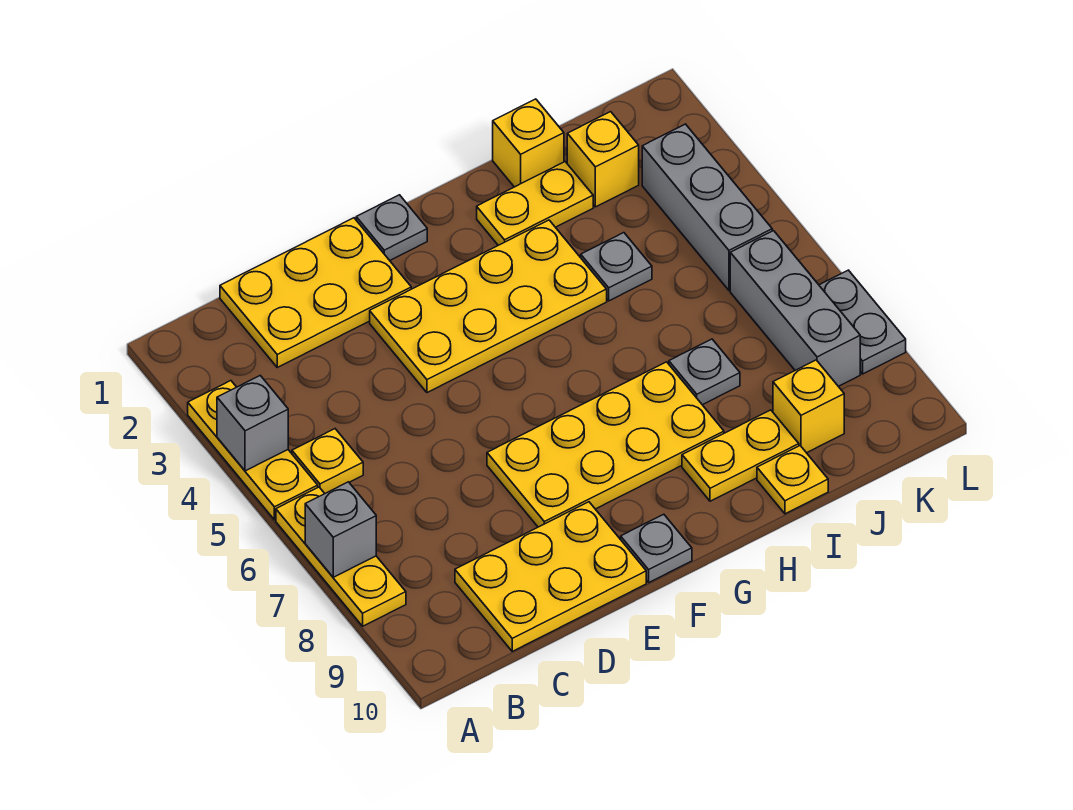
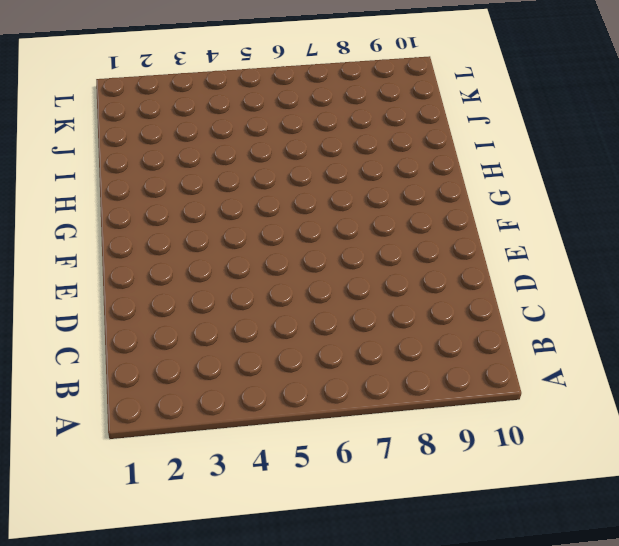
none -> yellow 1x3 plate [188,381,318,520]
none -> yellow 1x3 plate [276,487,406,626]
none -> yellow 1x1 plate [292,429,363,493]

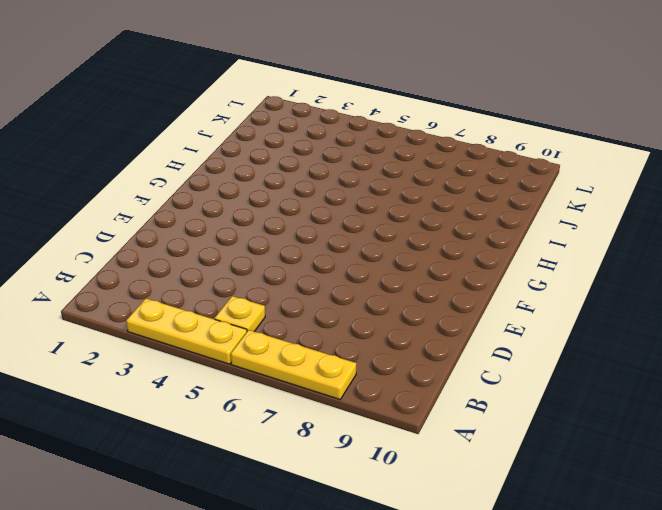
none -> yellow 2x3 plate [220,218,411,367]
none -> yellow 2x3 plate [455,502,646,651]
none -> yellow 2x4 plate [370,220,607,393]

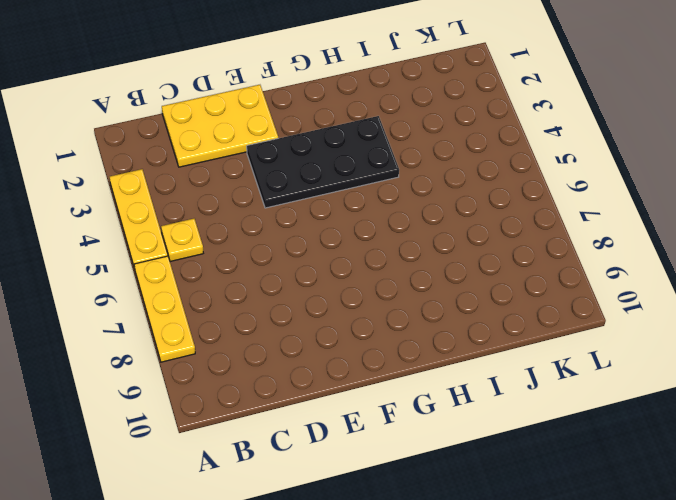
black 2x4 plate [247,116,399,208] -> yellow 2x4 plate [370,220,607,393]
none -> yellow 2x3 plate [455,502,646,651]
none -> yellow 2x4 plate [487,362,724,527]
none -> grey 1x1 plate [356,195,427,260]

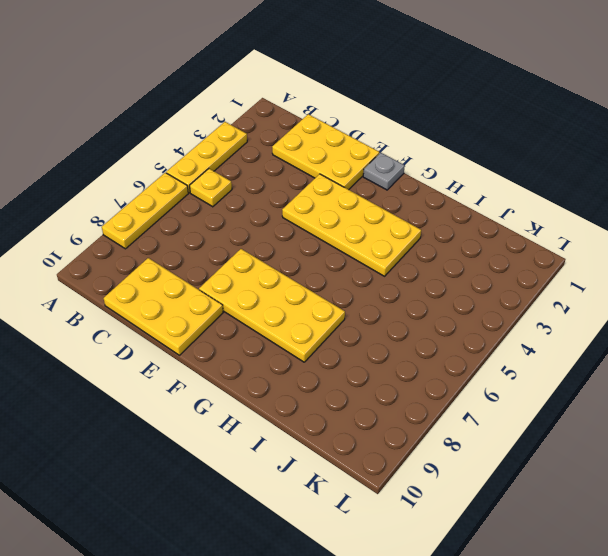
none -> grey 1x1 plate [621,514,692,582]
none -> yellow 1x2 plate [477,162,593,245]
none -> yellow 1x2 plate [682,410,799,501]

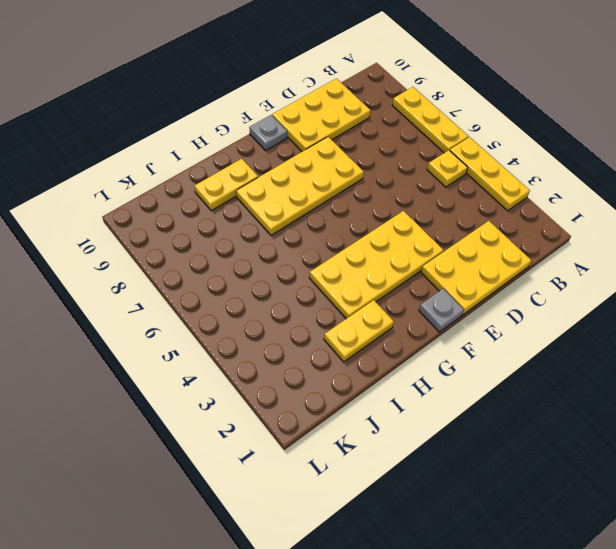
none -> yellow 1x1 brick [493,99,564,187]
none -> grey 1x1 plate [581,233,652,301]
none -> grey 1x1 plate [669,339,740,405]

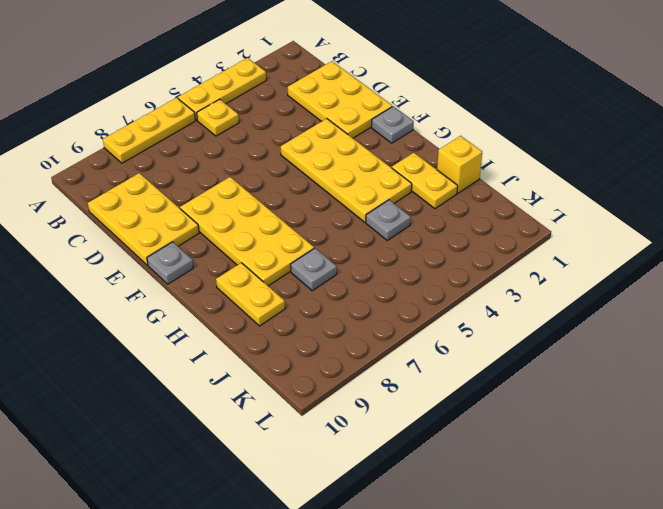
none -> yellow 1x1 plate [757,446,828,514]
none -> yellow 1x1 brick [567,112,639,207]
none -> yellow 1x1 brick [773,360,844,453]

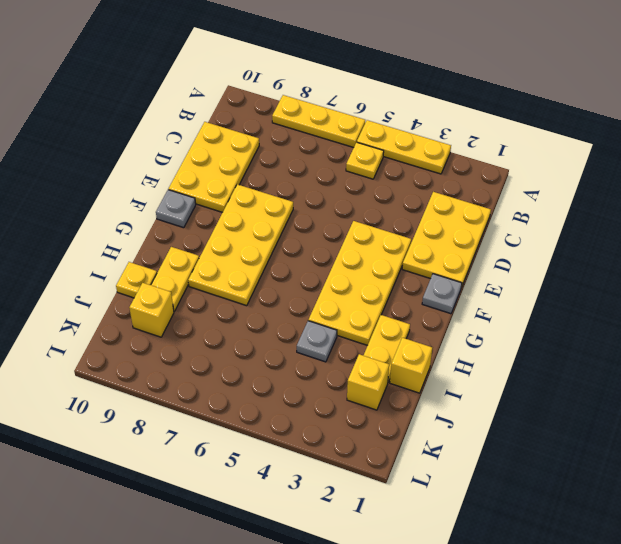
none -> grey 1x1 plate [669,339,740,405]
none -> grey 1x3 brick [642,124,772,290]
none -> grey 1x3 brick [730,231,860,386]

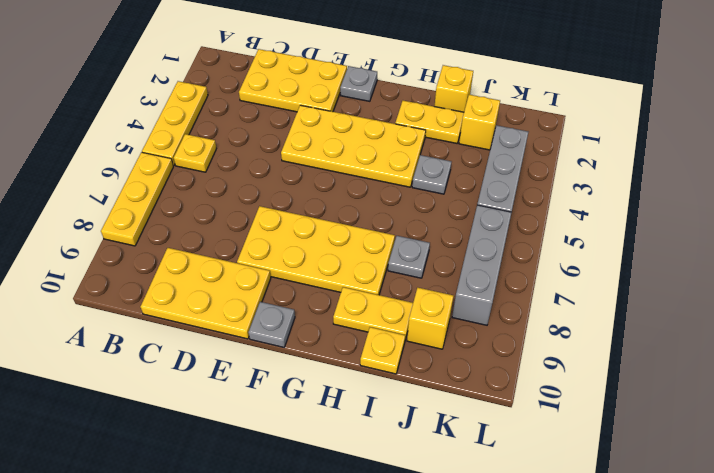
none -> grey 1x2 plate [819,270,906,374]
none -> grey 1x1 brick [217,376,288,471]
none -> grey 1x1 brick [305,482,376,577]

